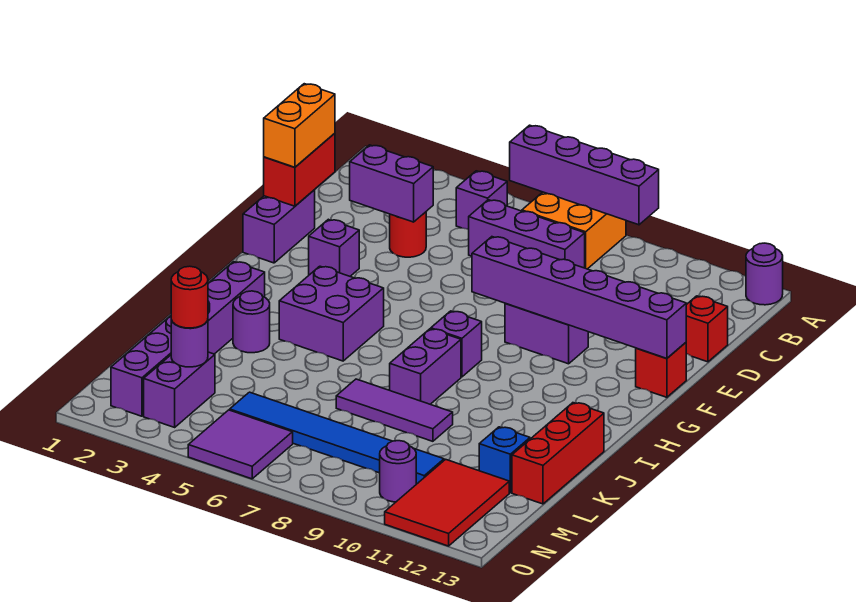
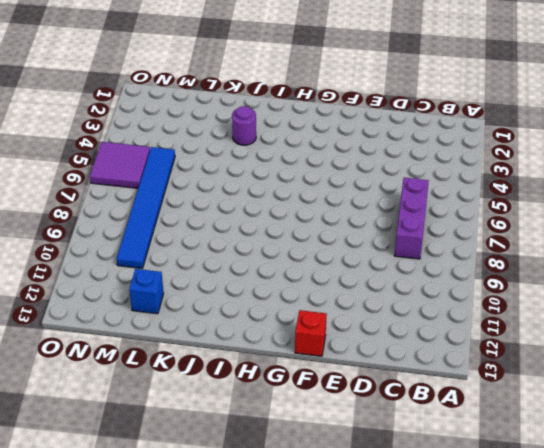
none -> orange 2x2 brick [522,192,626,269]
none -> purple 1x1 round brick [746,243,783,305]
none -> purple 1x1 brick [456,171,507,230]
none -> red 1x1 round brick [390,212,426,257]

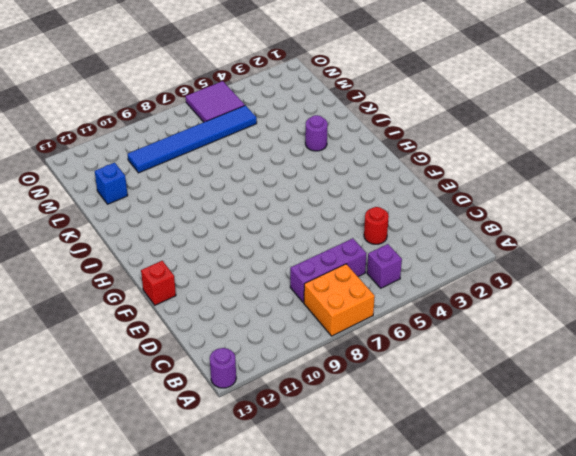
none -> red 1x1 brick [686,296,728,362]
none -> purple 1x2 brick [243,190,315,263]
none -> purple 1x1 brick [309,219,359,276]
none -> purple 1x2 brick [505,303,588,364]

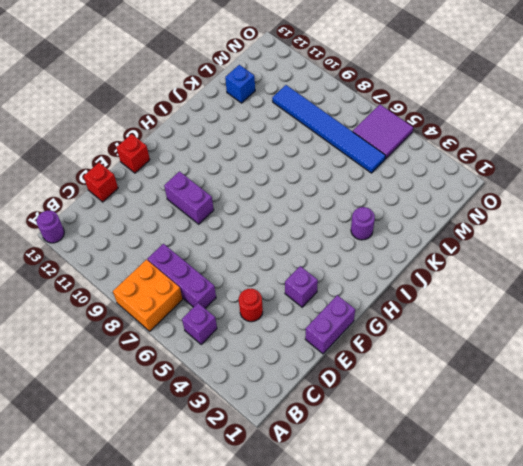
none -> purple 2x2 brick [279,266,384,361]
none -> purple 1x1 brick [431,311,482,377]
none -> purple 1x6 brick [111,262,265,416]
none -> purple 1x2 brick [390,329,461,404]

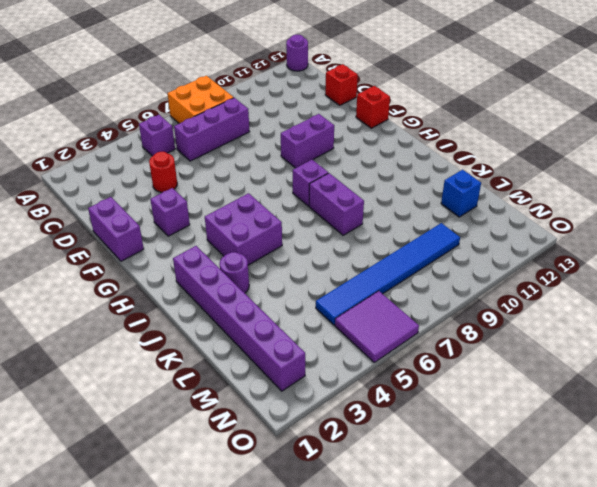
none -> red 1x3 brick [512,403,604,504]
none -> purple 1x3 tile [336,379,453,441]
none -> purple 1x2 brick [144,352,215,427]
none -> red 2x3 tile [385,459,509,546]

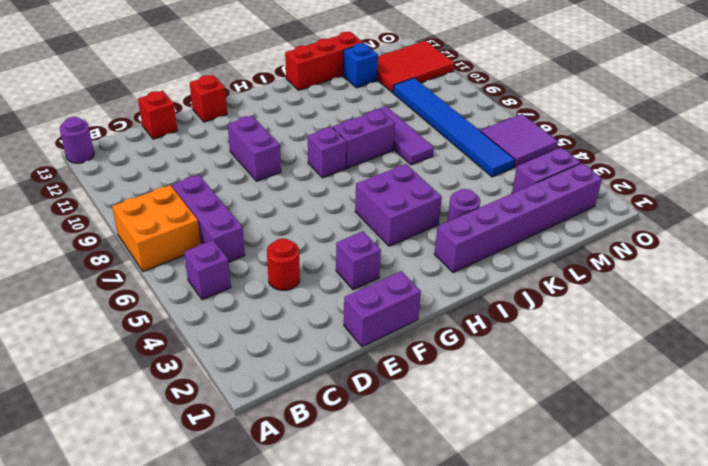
none -> purple 1x1 round brick [380,441,416,502]
none -> purple 1x4 brick [510,125,659,225]
none -> red 1x2 brick [264,133,335,206]
none -> purple 1x2 brick [350,145,433,222]

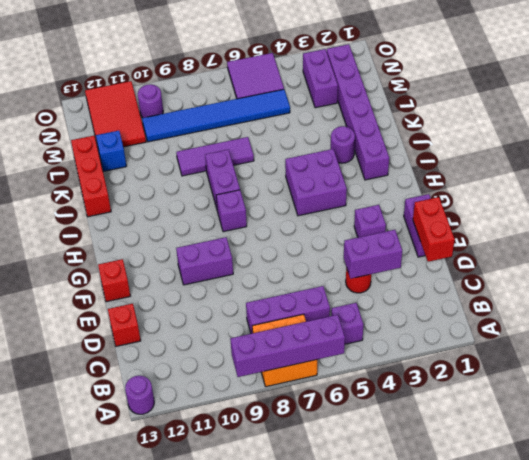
none -> purple 1x6 brick [472,237,686,359]
none -> purple 1x1 round brick [171,320,208,367]
none -> orange 1x2 brick [264,84,335,167]
none -> red 1x1 round brick [171,266,208,328]

